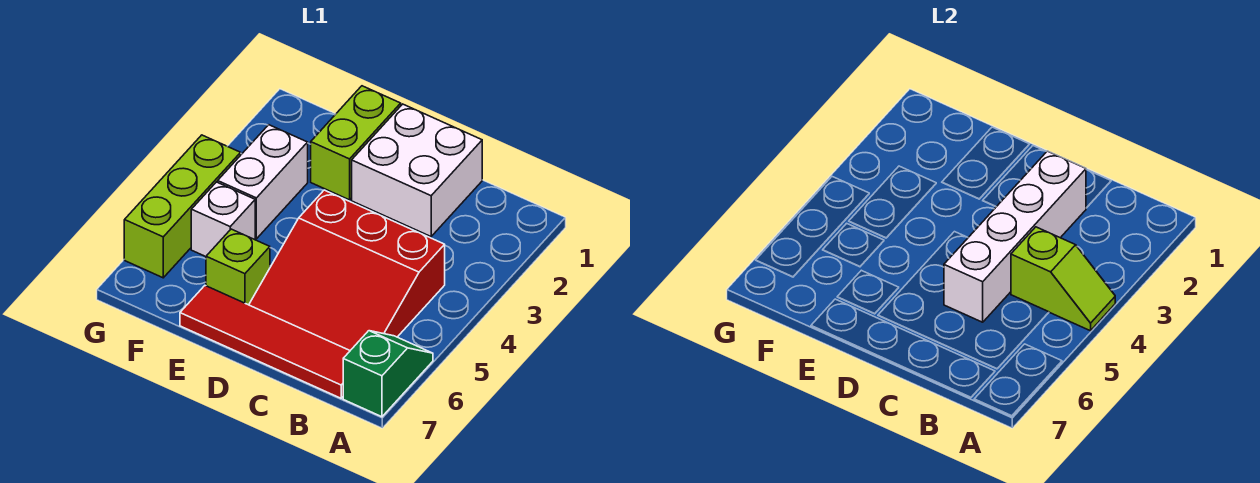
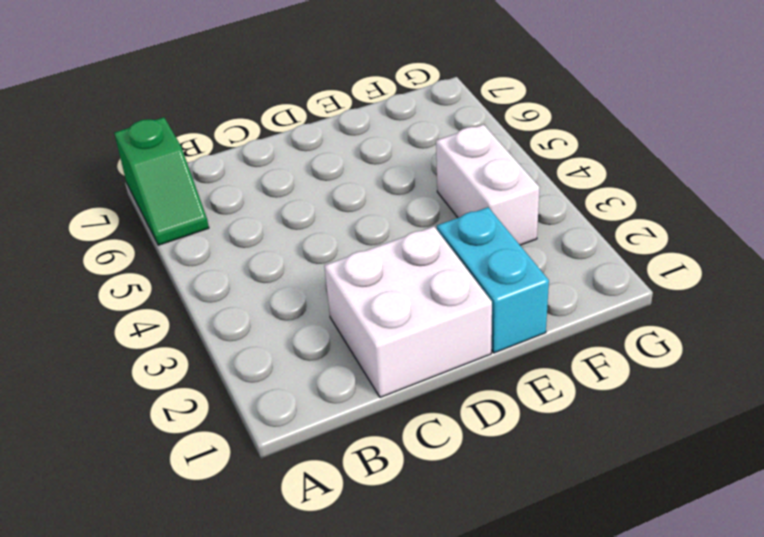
cyan 1x2 brick [437,207,549,353] -> lime 1x2 brick [311,86,401,200]
none -> red 3x3 slope [249,190,445,350]
none -> red 1x4 tile [180,286,350,398]

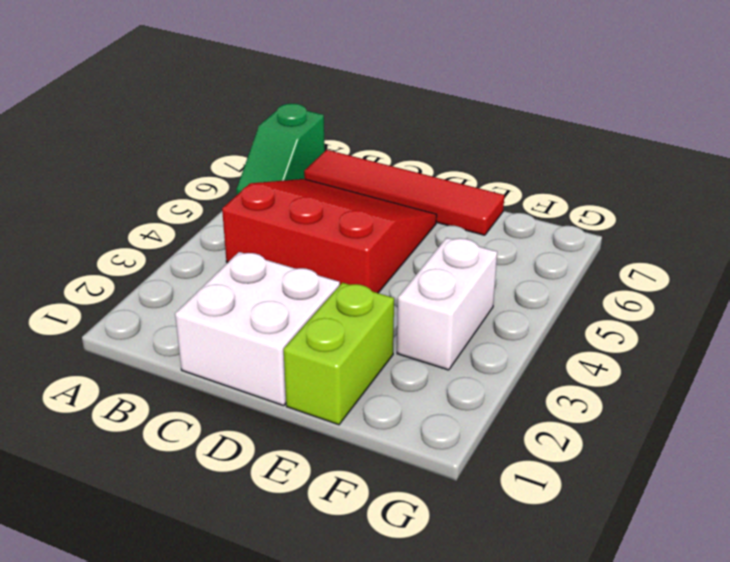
none -> lime 1x1 brick [206,229,270,305]
none -> white 1x1 brick [191,182,255,257]

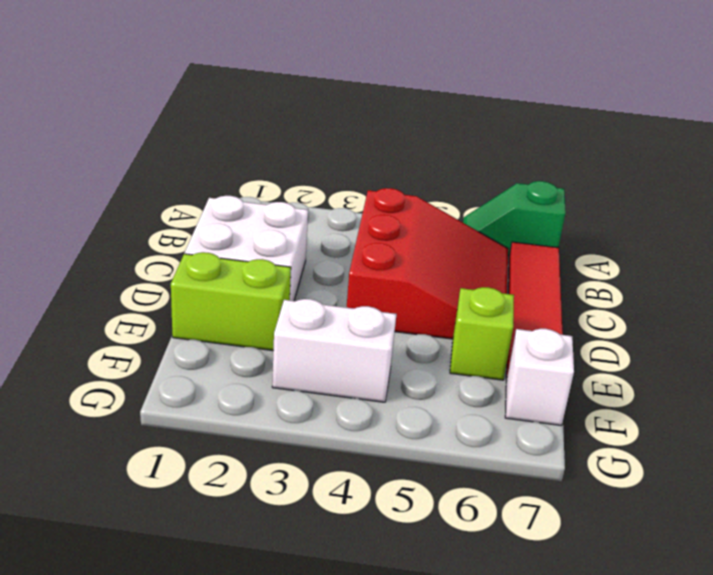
white 1x1 brick [505,329,574,426] -> white 1x1 brick moved to [191,182,255,257]
none -> lime 1x3 brick [124,135,241,278]
none -> lime 1x2 slope [1011,227,1115,331]

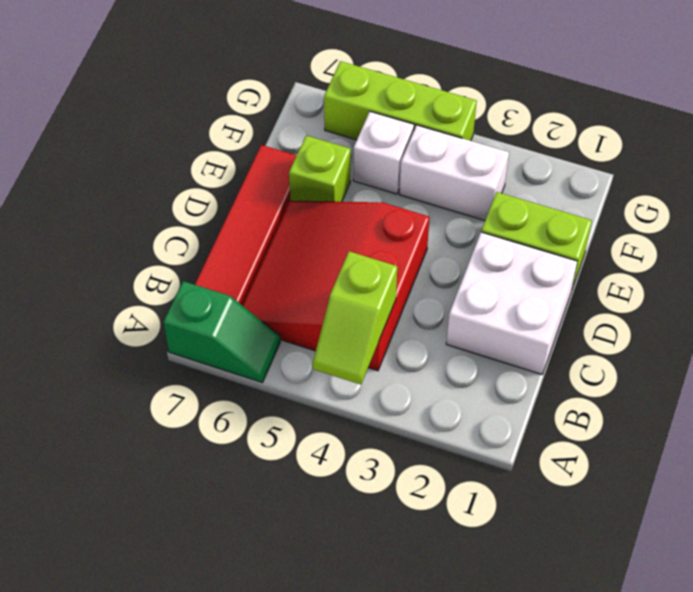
none -> white 1x4 brick [944,151,1086,322]

